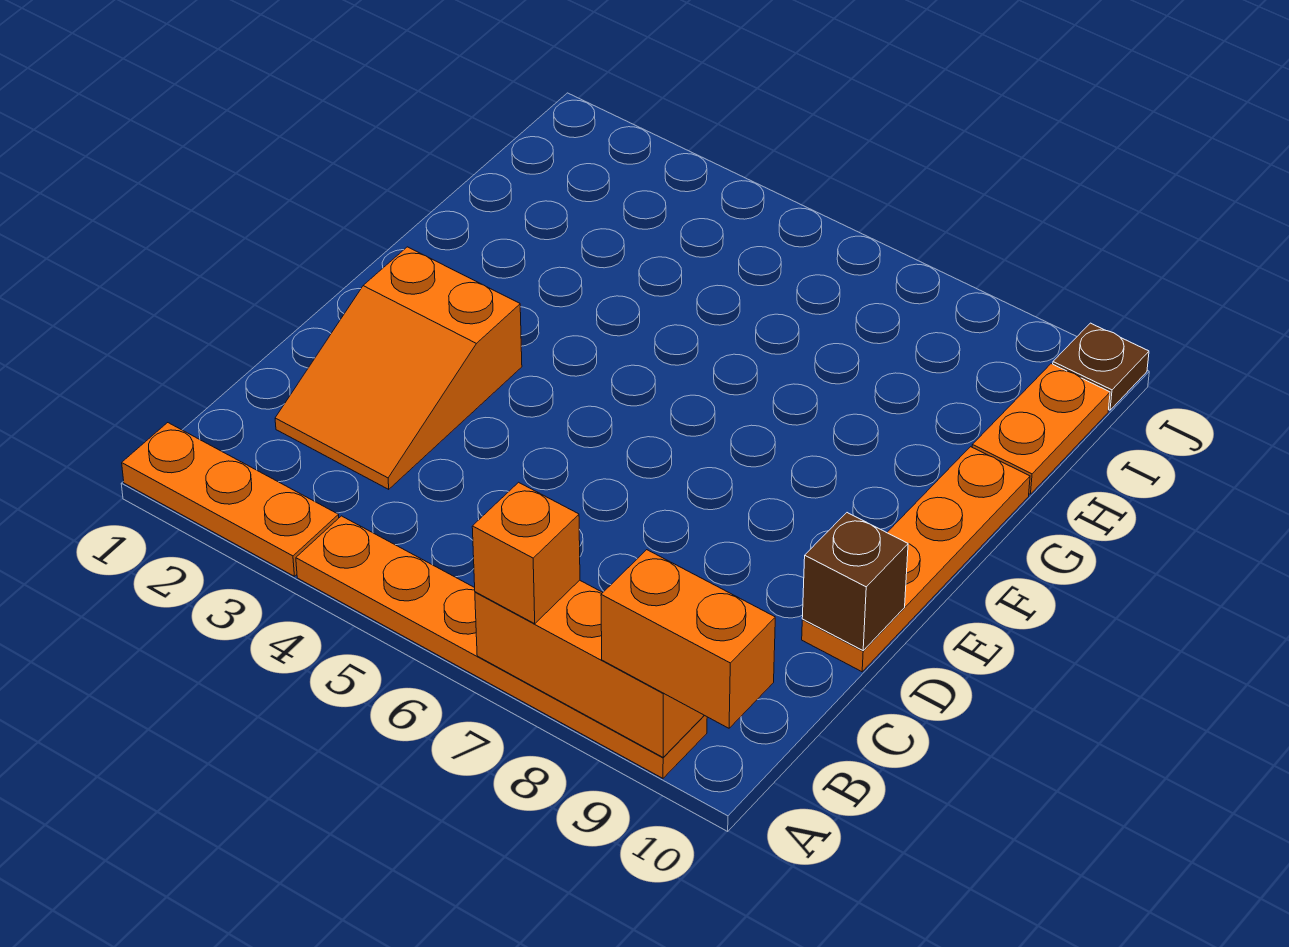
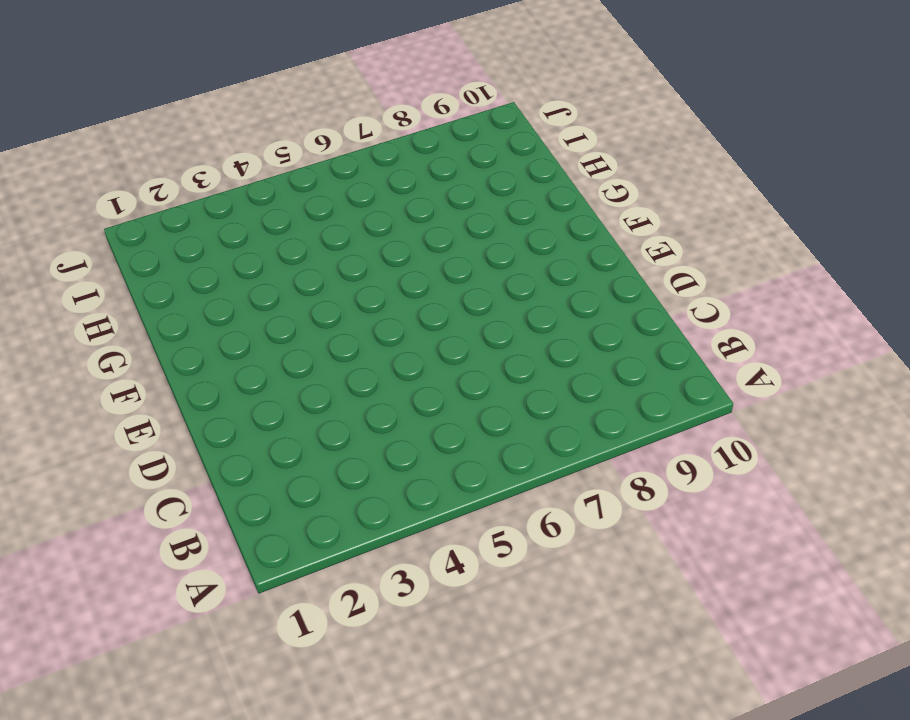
none -> orange 1x3 plate [122,423,339,576]
none -> orange 1x6 plate [296,516,707,778]

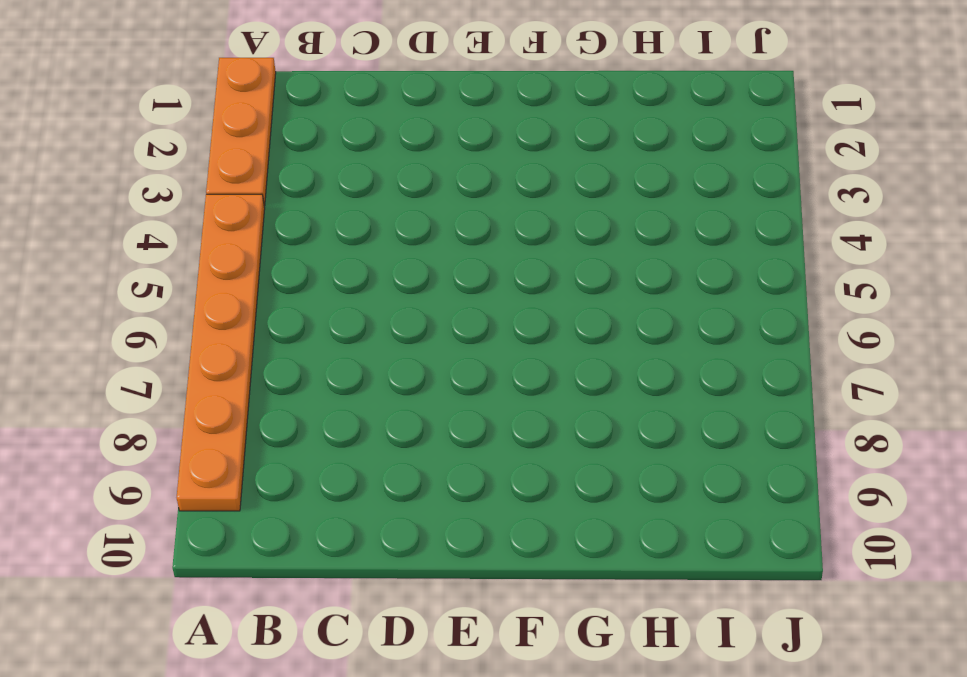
none -> orange 2x3 slope [275,247,522,489]
none -> orange 1x4 plate [802,447,1030,672]

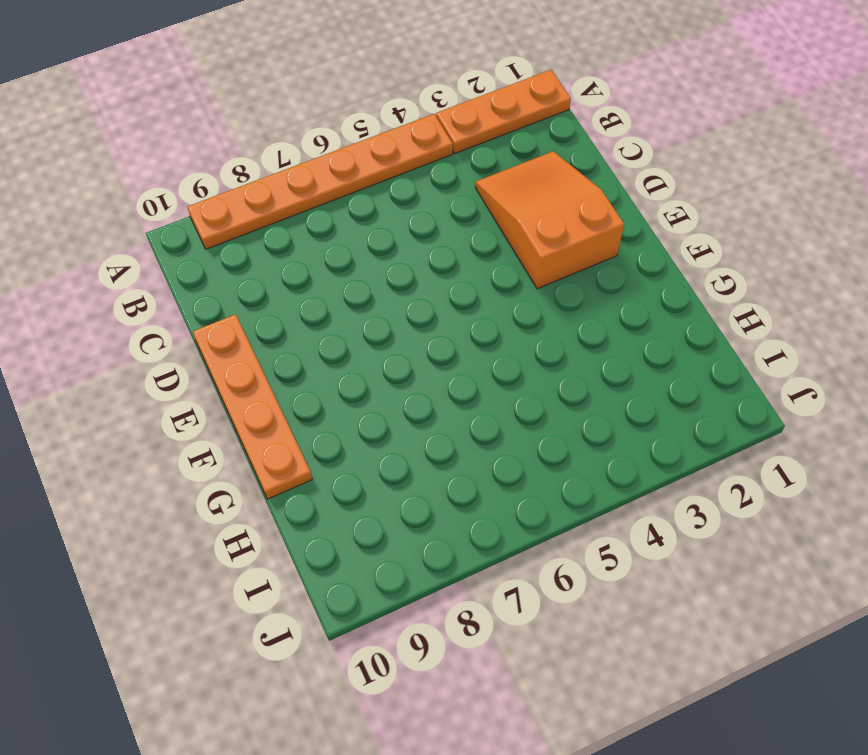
none -> orange 1x2 plate [972,364,1110,494]
none -> brown 1x1 plate [1053,323,1149,410]

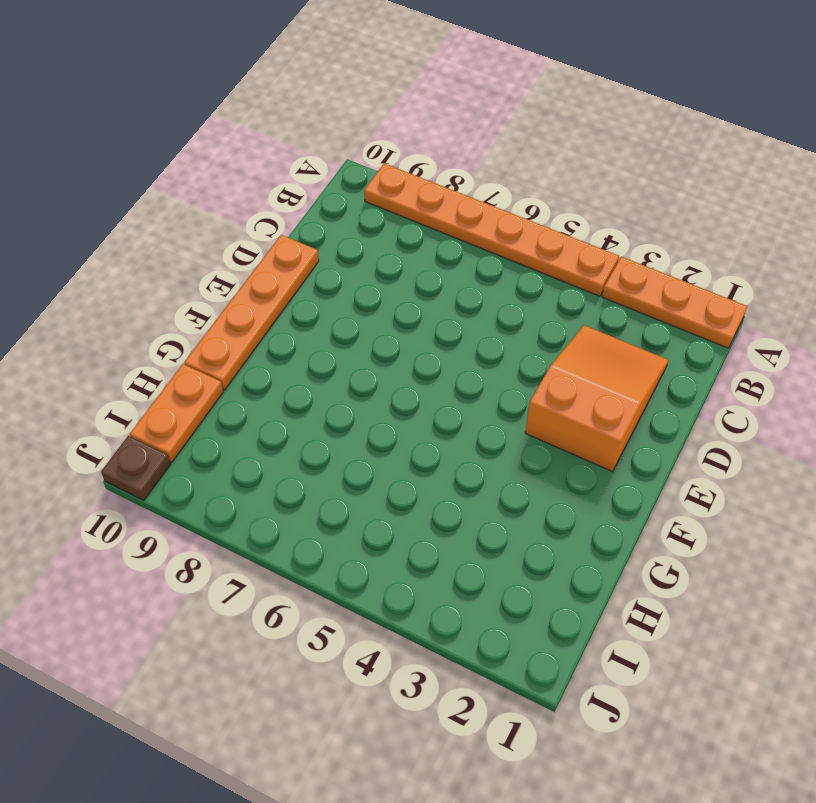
none -> orange 1x3 brick [475,580,704,757]
none -> brown 1x1 brick [802,513,908,650]

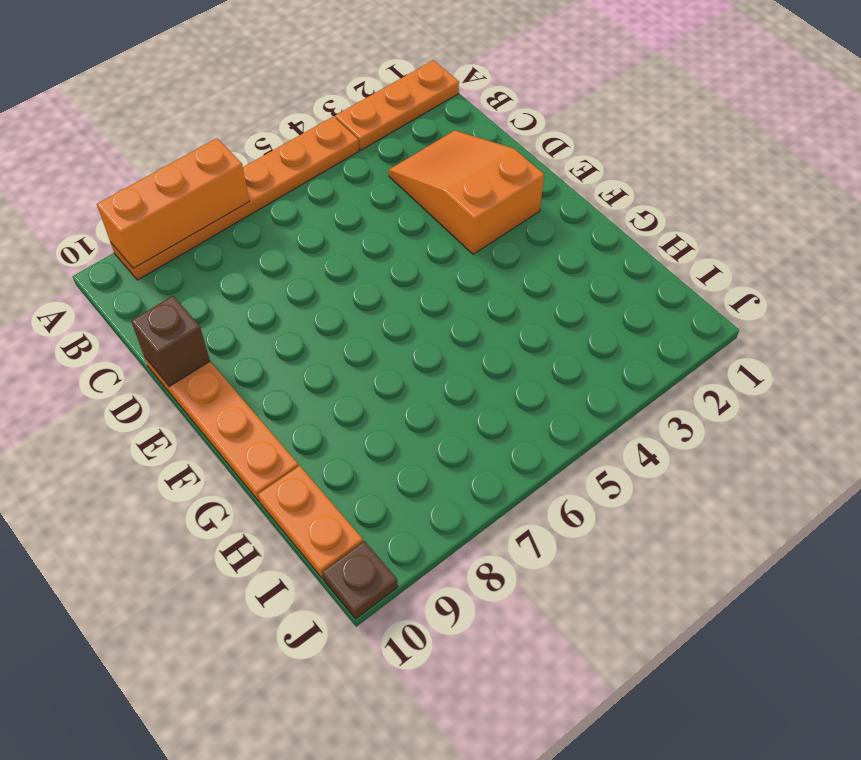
none -> orange 1x1 brick [472,482,580,624]
none -> orange 1x2 brick [601,550,775,728]

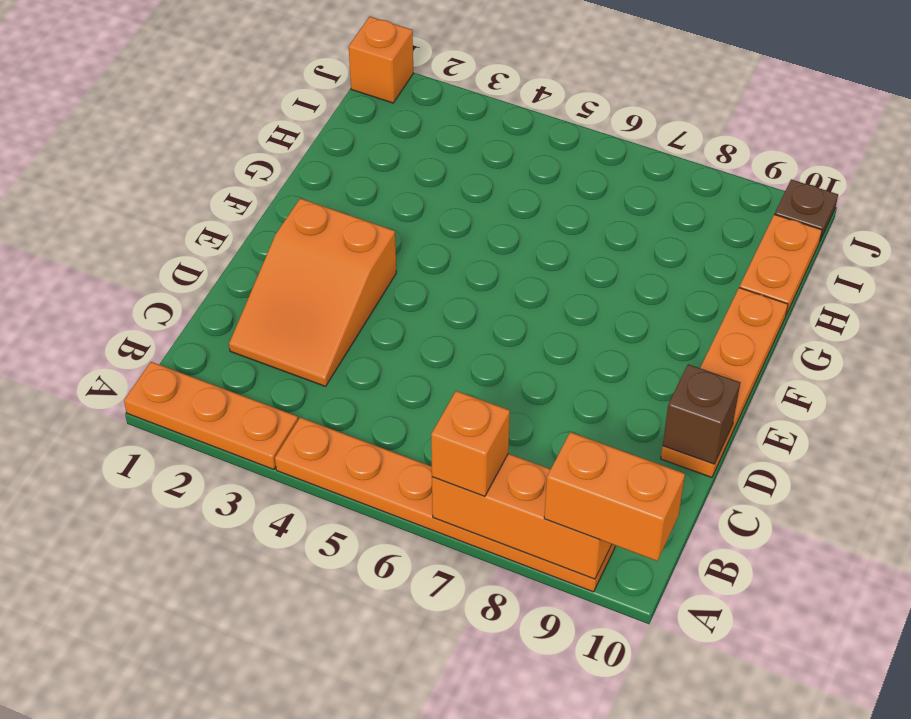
orange 1x1 brick [349,17,413,103] -> none

